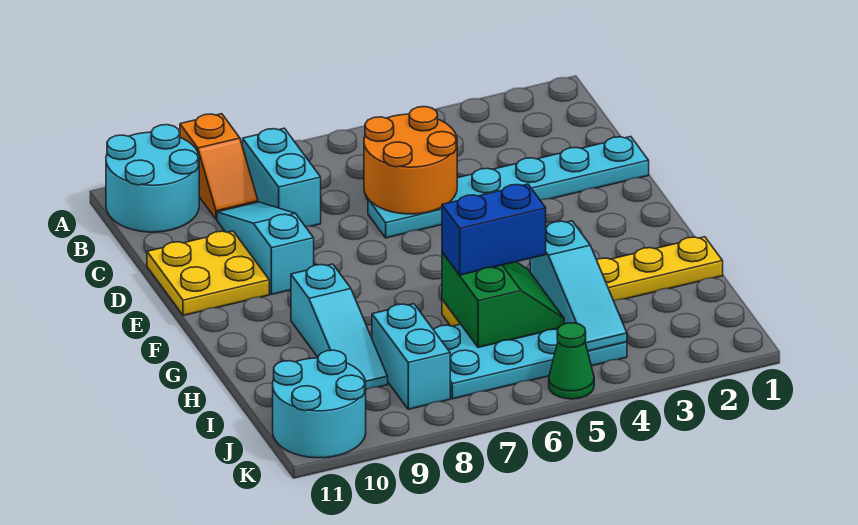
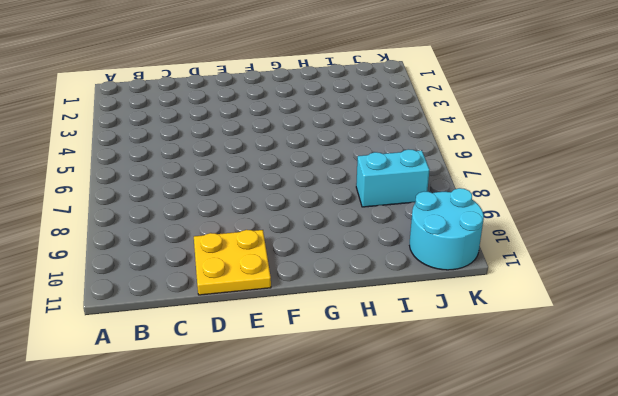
none -> orange 1x2 slope [180,114,258,219]
none -> cyan 2x2 round brick [106,125,199,232]
none -> cyan 1x2 brick [243,128,321,227]

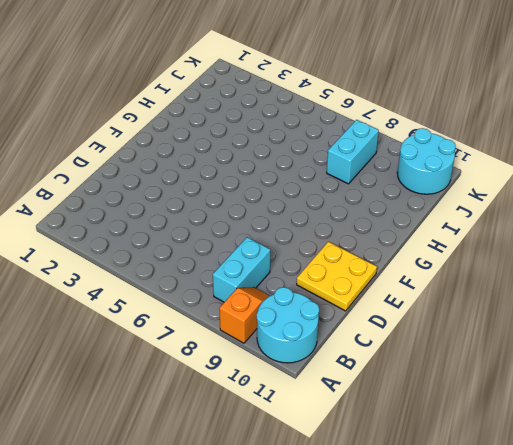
none -> cyan 1x3 slope [217,202,314,295]
none -> cyan 1x6 plate [368,137,649,238]
none -> cyan 1x3 slope [291,264,388,389]

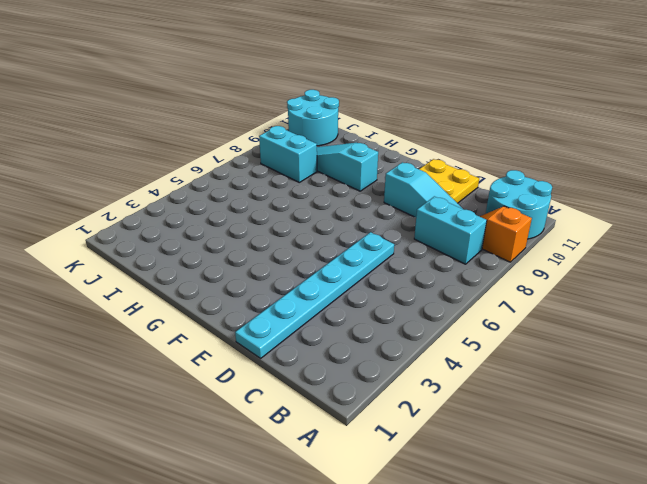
none -> yellow 1x6 plate [442,237,723,326]
none -> cyan 2x4 plate [434,324,627,399]
none -> green 1x1 cone [549,323,594,399]

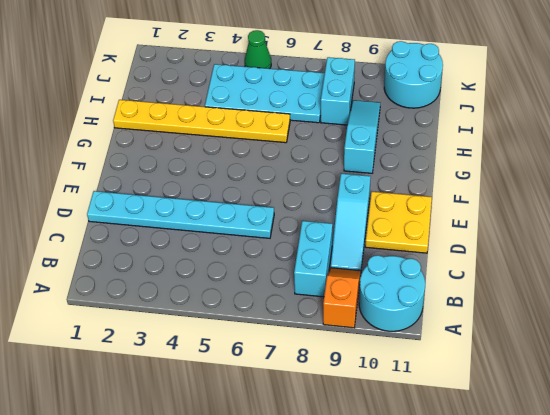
none -> orange 2x2 round brick [364,107,457,214]
none -> cyan 1x3 slope [530,221,627,351]
none -> green 2x2 slope [442,252,564,348]

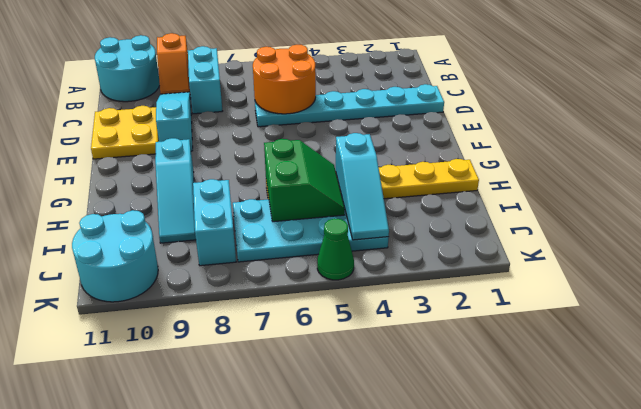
none -> blue 1x2 brick [442,184,546,275]

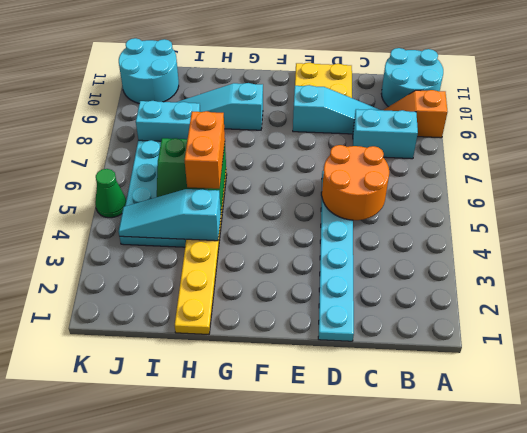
orange 1x2 brick [184,111,225,189] -> blue 1x2 brick [442,184,546,275]

